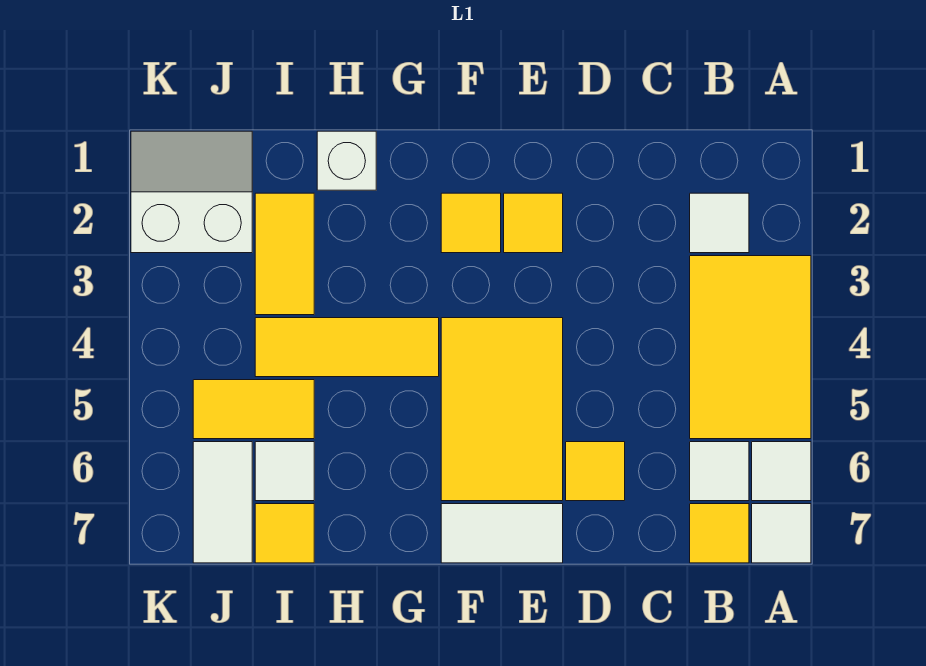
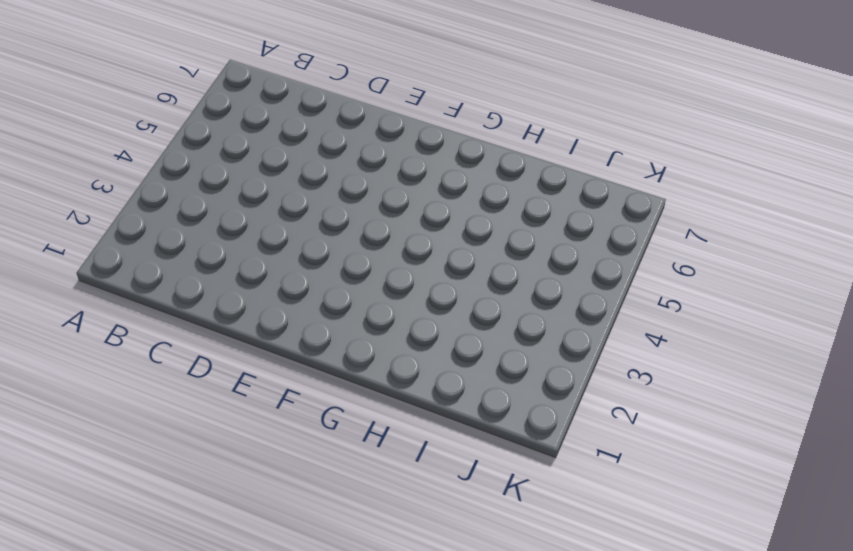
none -> yellow 2x3 tile [690,256,811,439]
none -> white 1x1 tile [752,442,811,501]
none -> white 1x1 tile [752,504,811,563]

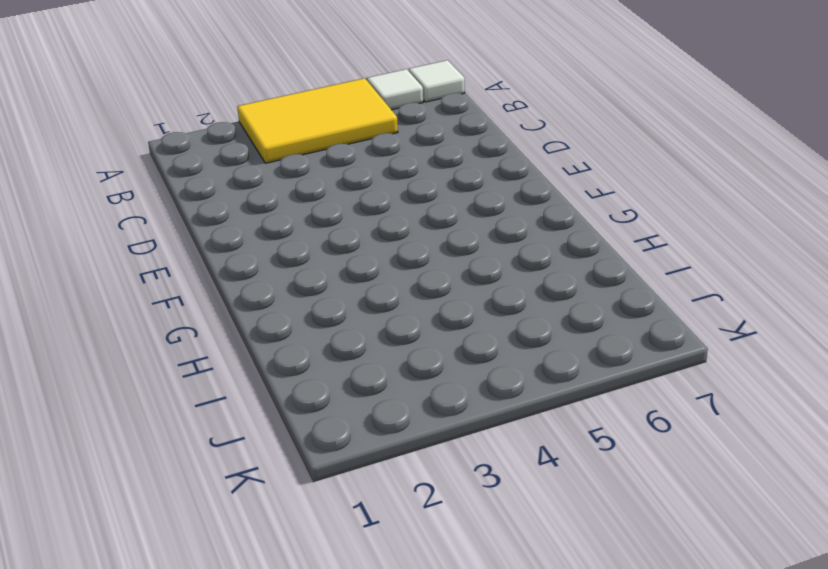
none -> white 1x1 tile [690,193,749,253]
none -> white 1x1 tile [690,442,749,501]
none -> yellow 1x1 tile [690,504,749,563]

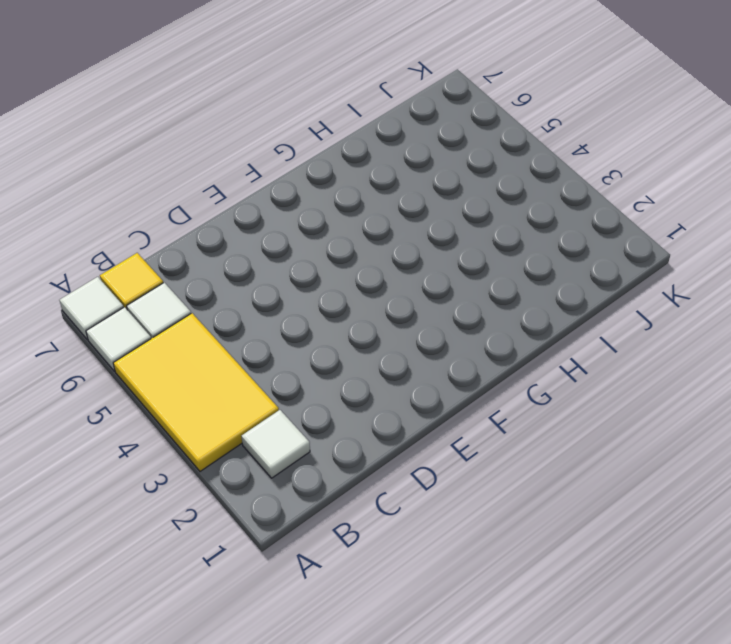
none -> yellow 1x1 tile [566,442,625,501]
none -> yellow 1x1 tile [504,193,563,253]
none -> yellow 2x3 tile [441,318,563,501]

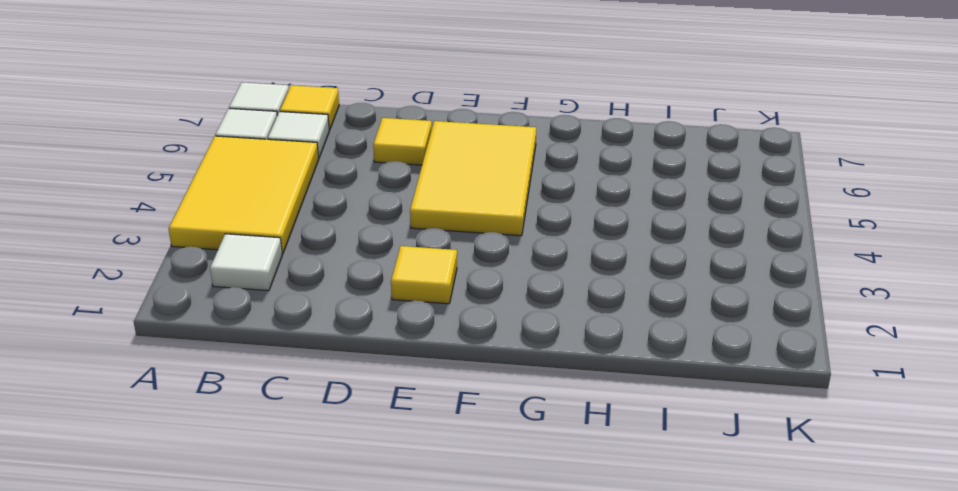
none -> white 1x2 tile [441,504,563,563]
none -> yellow 1x1 tile [441,193,501,253]
none -> yellow 1x3 tile [255,318,439,377]

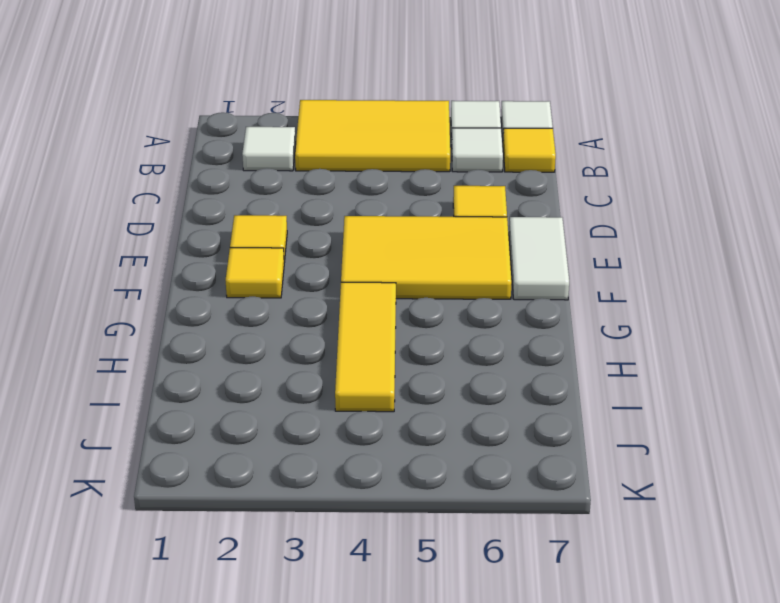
none -> white 1x1 brick [317,131,376,190]
none -> yellow 1x2 tile [255,193,314,315]
none -> yellow 1x2 tile [193,380,314,439]

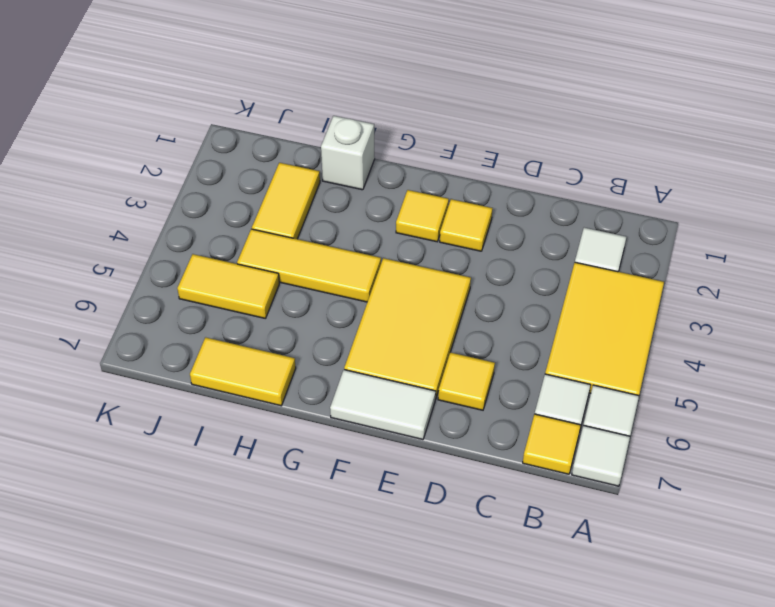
yellow 1x2 tile [190,337,296,406] -> yellow 1x1 tile [255,504,314,563]
none -> white 1x1 tile [255,442,314,501]
none -> white 2x2 slope [131,131,252,253]
none -> white 1x2 tile [193,442,252,563]

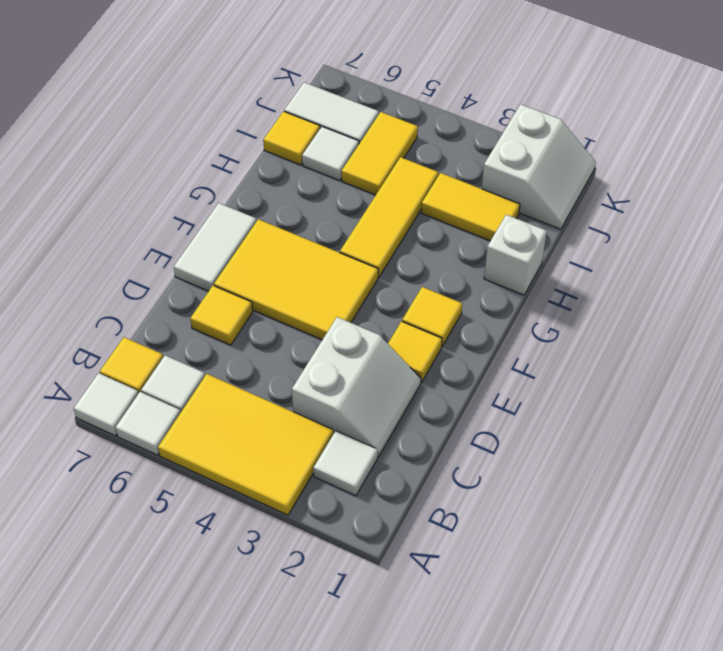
white 2x2 slope [292,317,421,457] -> none

